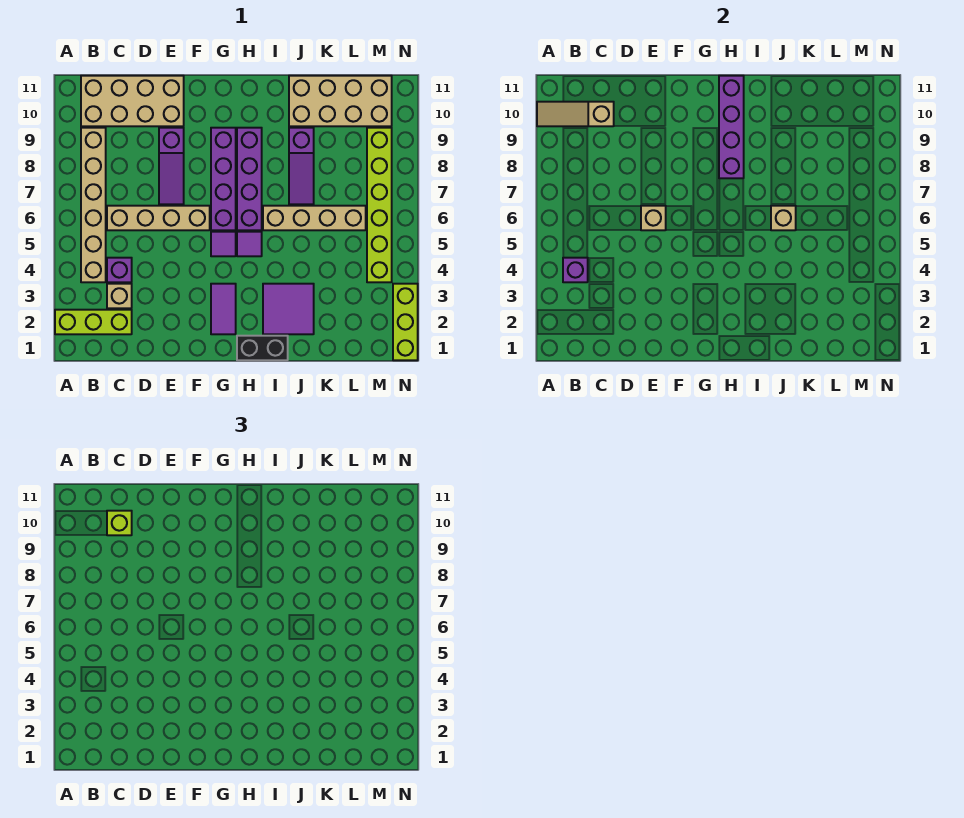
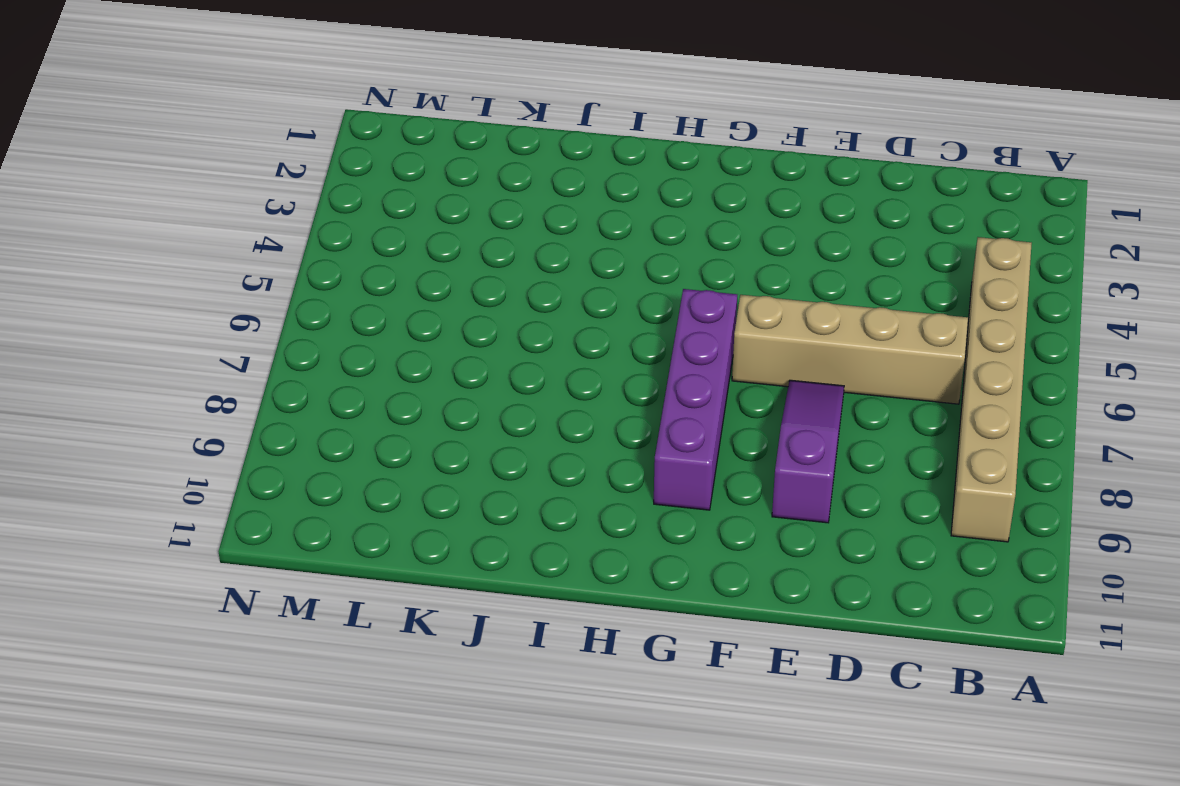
none -> lime 1x3 brick [55,310,132,334]
none -> tan 2x4 brick [81,76,184,126]
none -> tan 1x1 brick [107,284,132,308]

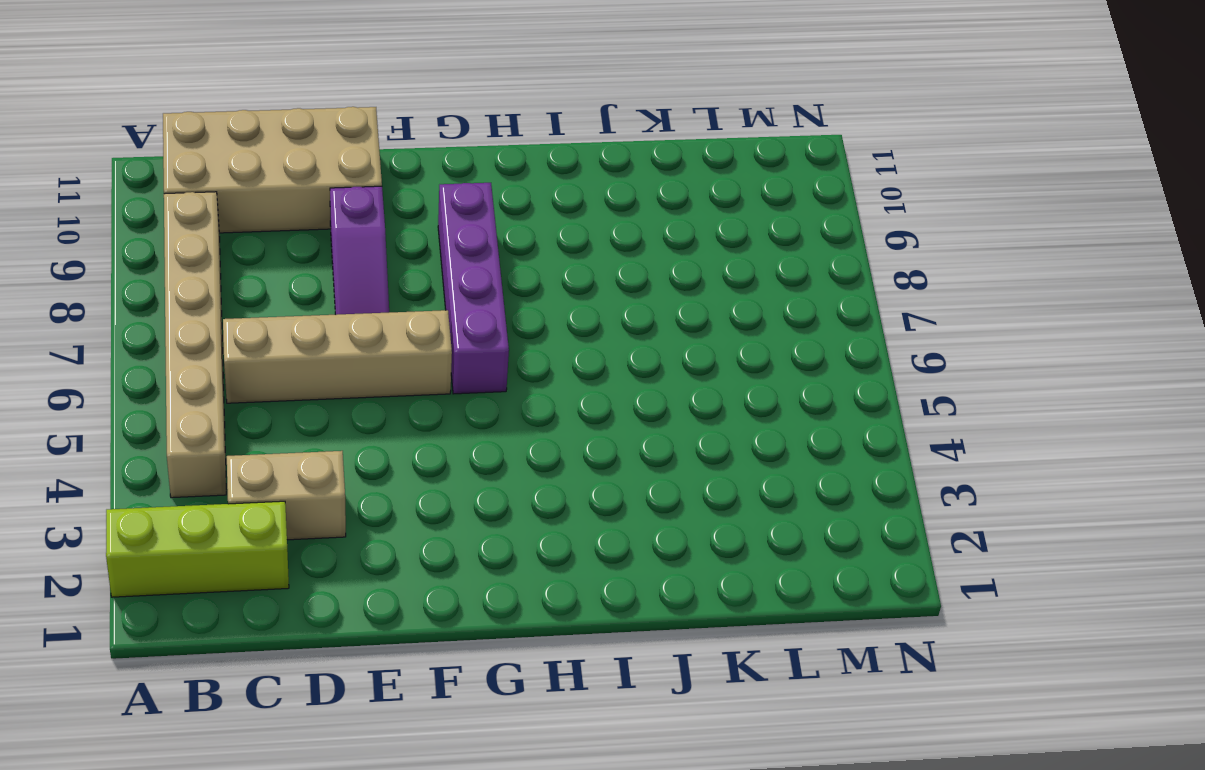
tan 1x2 brick [227,451,346,540] -> tan 1x1 brick [107,284,132,308]
none -> purple 1x1 brick [107,258,132,282]
none -> purple 1x2 tile [211,284,236,334]
none -> purple 1x1 tile [211,232,236,256]

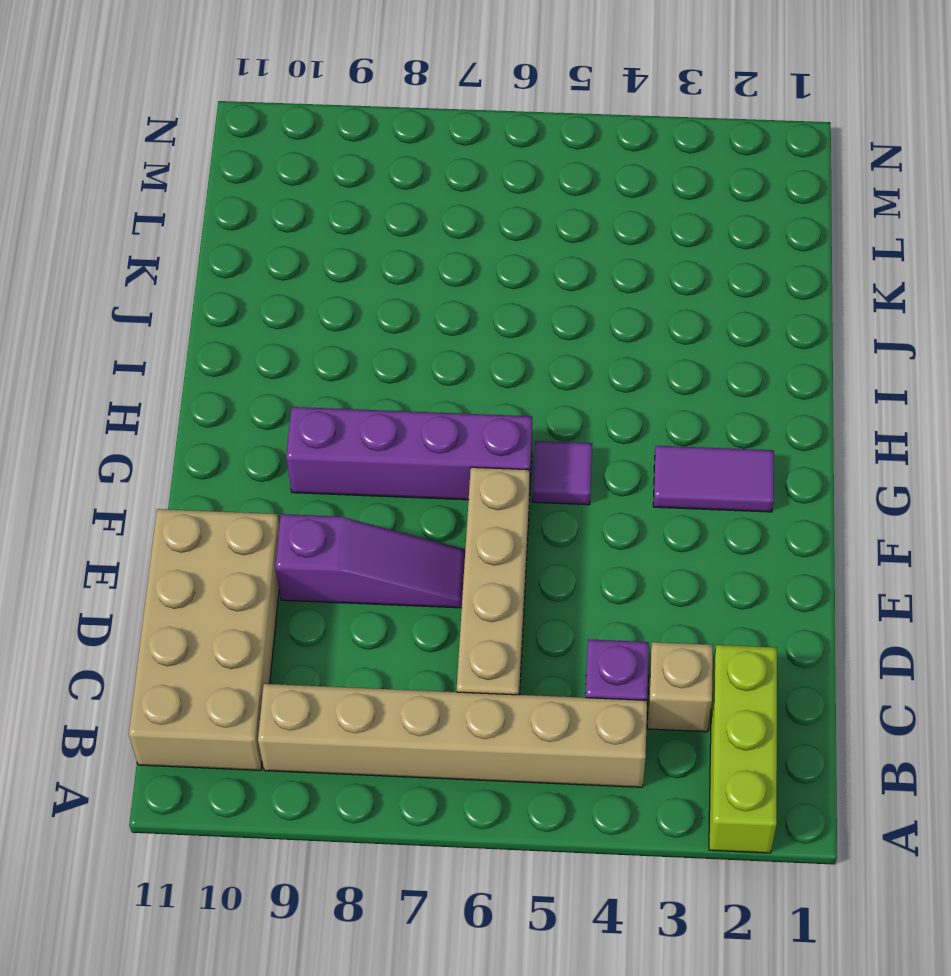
none -> black 1x2 brick [237,336,288,360]
none -> purple 1x1 tile [237,232,262,256]
none -> purple 1x4 brick [237,128,262,230]

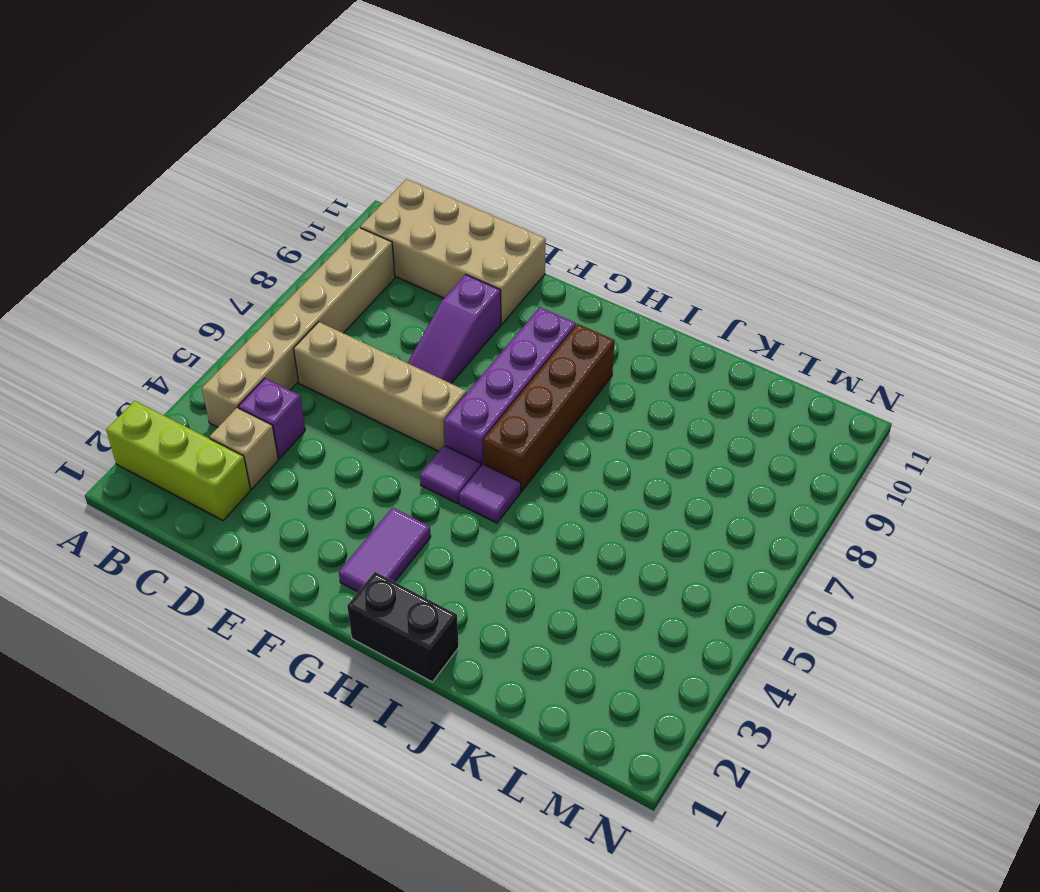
brown 1x4 brick [484,324,615,491] -> purple 1x4 brick [237,128,262,230]
none -> purple 2x2 tile [263,284,314,334]
none -> tan 1x4 brick [263,206,366,230]
none -> purple 1x3 slope [289,128,314,204]

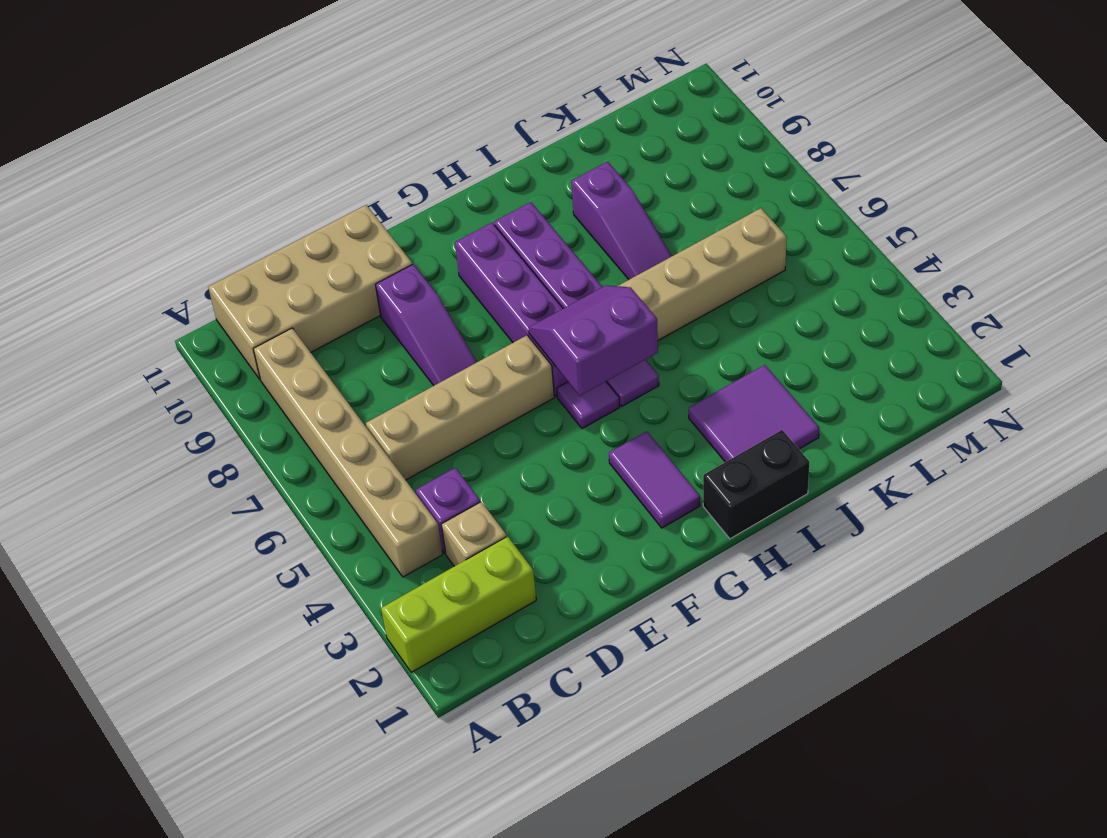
purple 2x2 slope [529,285,658,396] -> none
none -> tan 2x4 brick [289,76,392,126]
none -> lime 1x6 brick [367,128,392,282]
none -> lime 1x3 brick [393,284,418,360]

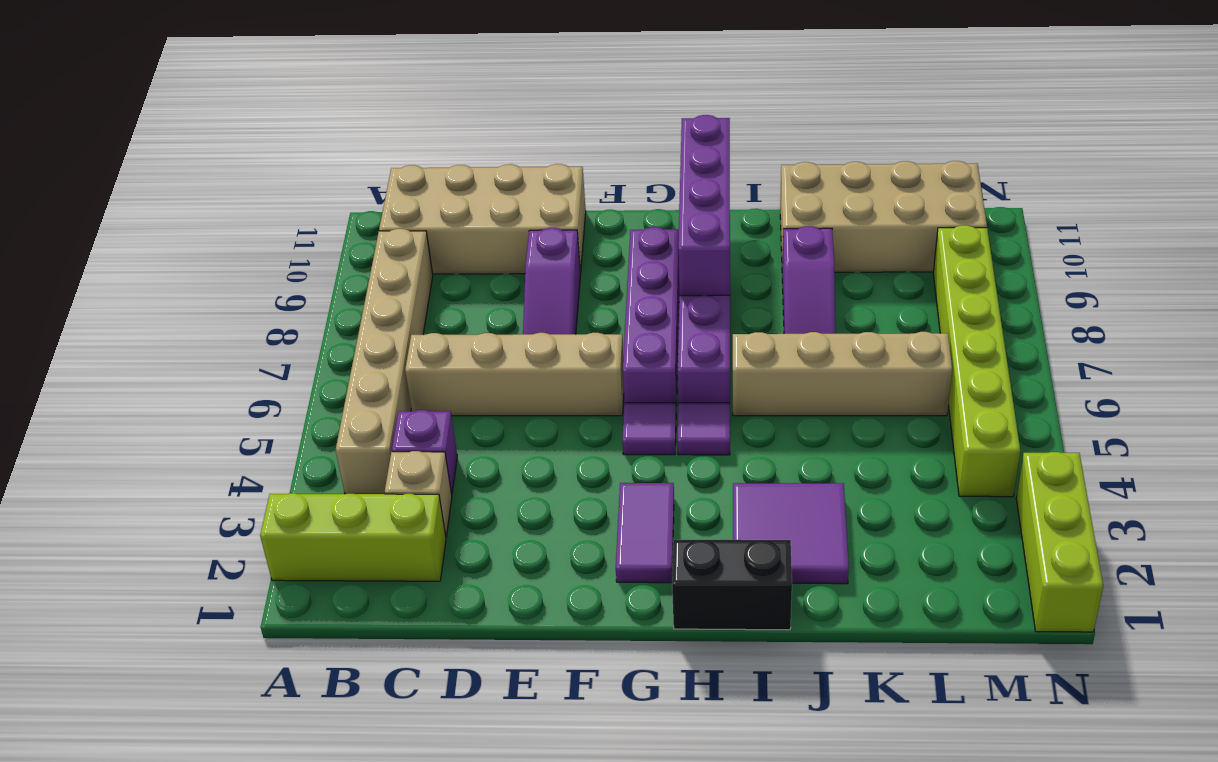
none -> tan 1x3 slope [537,102,614,126]
none -> purple 1x1 brick [563,258,588,282]
none -> tan 1x1 brick [641,206,666,230]

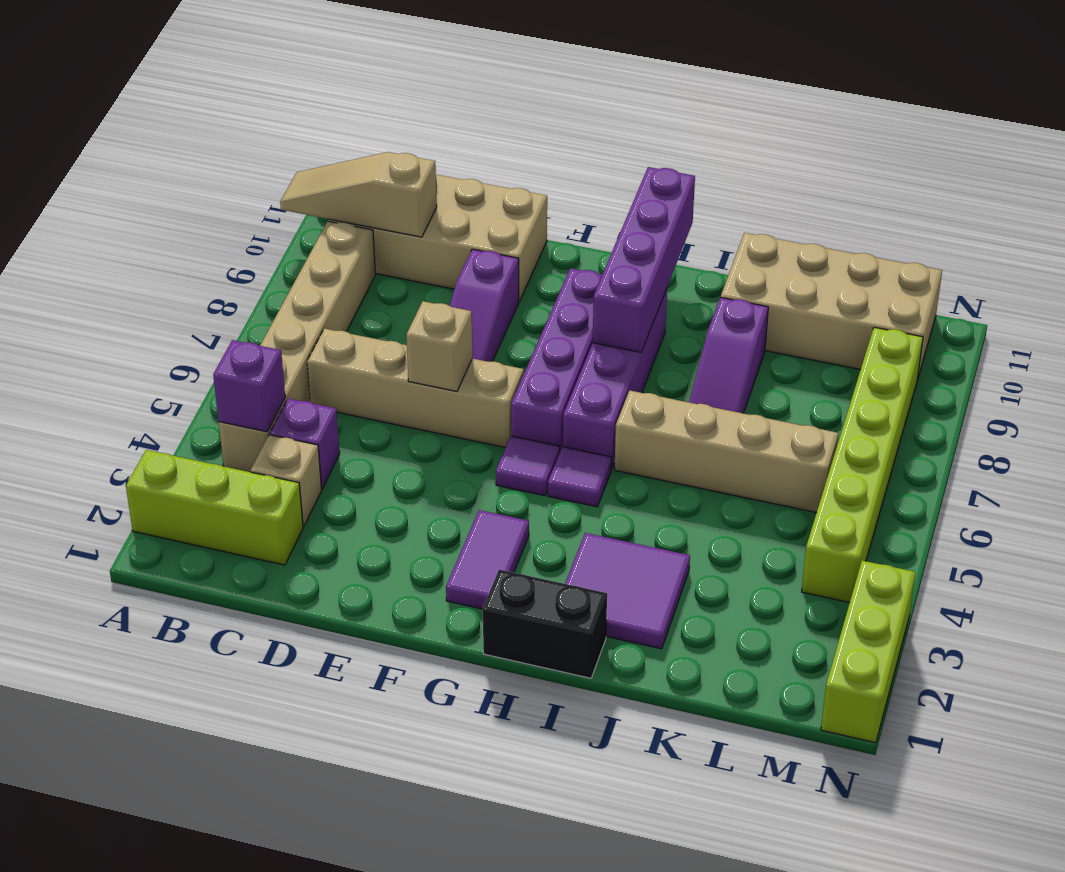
none -> tan 1x1 brick [771,206,796,230]
none -> lime 1x1 brick [107,511,132,535]

